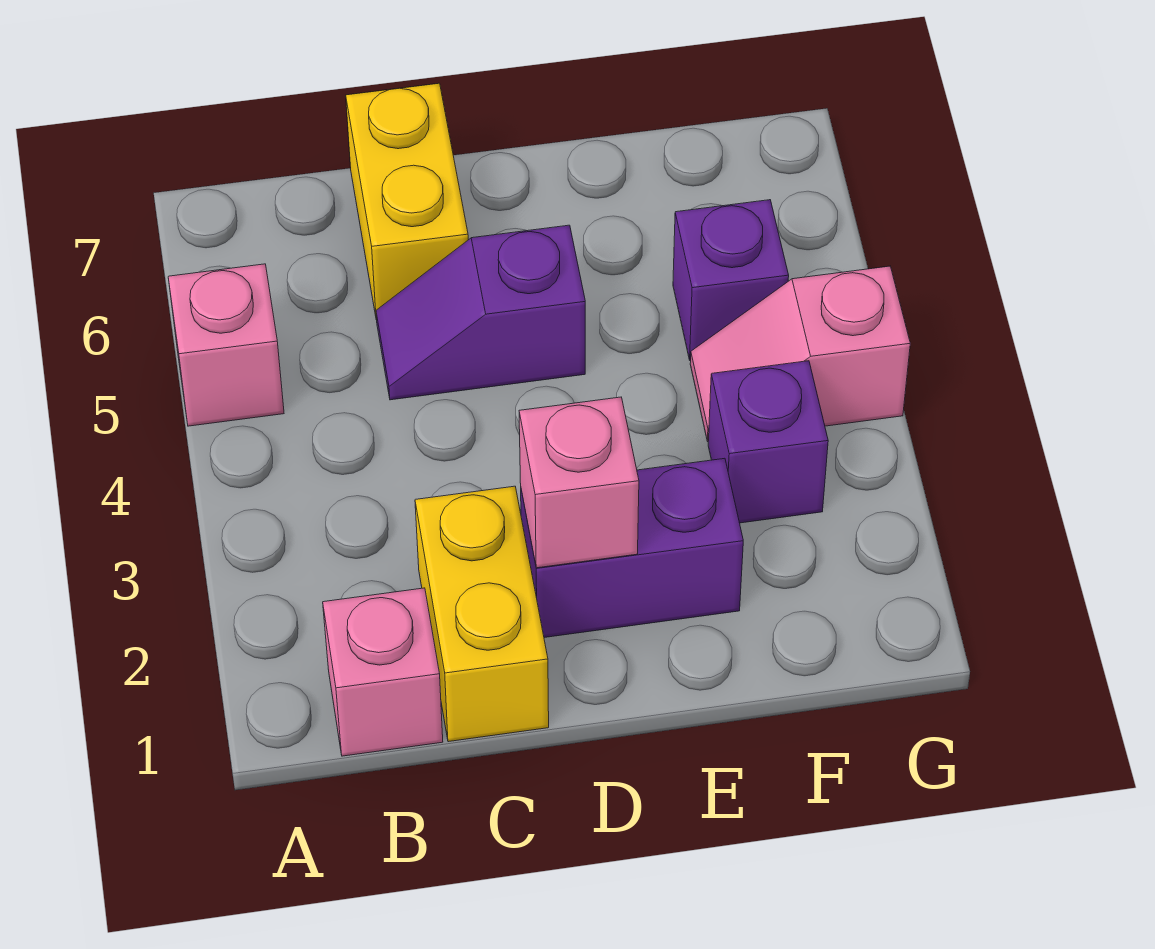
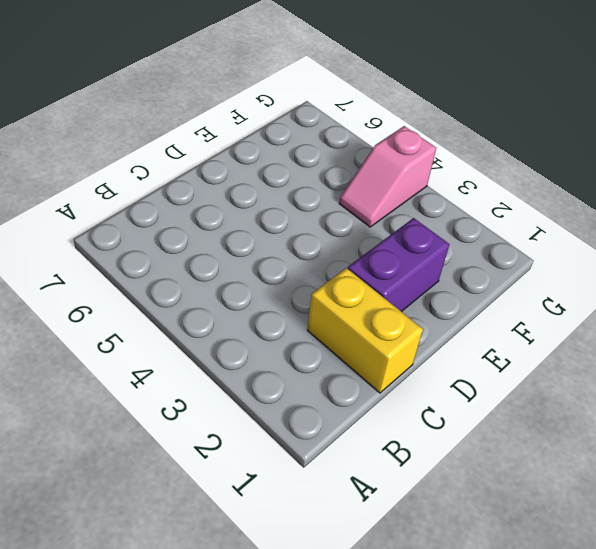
none -> pink 1x1 brick [168,264,284,426]
none -> pink 1x1 brick [323,588,443,756]

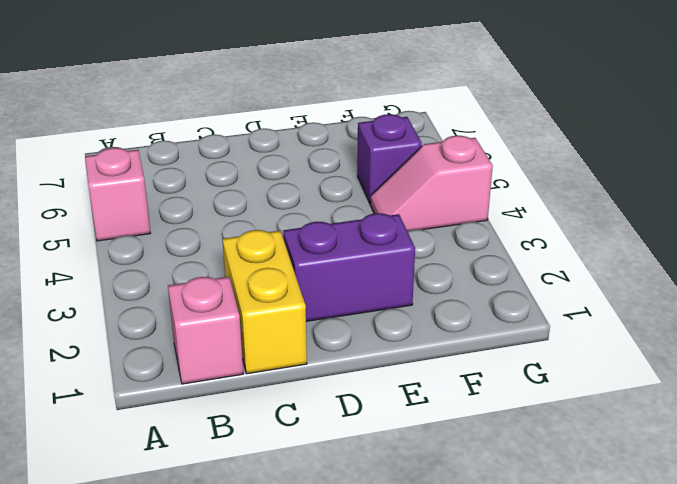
none -> purple 1x2 slope [376,225,585,400]
none -> yellow 1x2 brick [346,83,468,320]

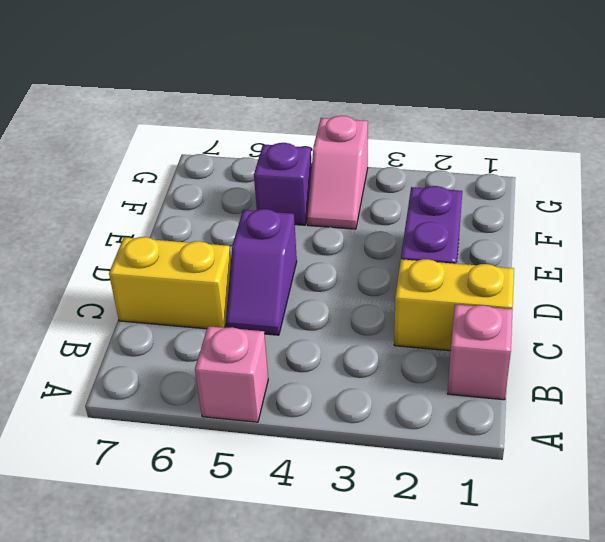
none -> purple 1x1 brick [708,361,828,523]
none -> pink 1x1 brick [519,397,639,568]

